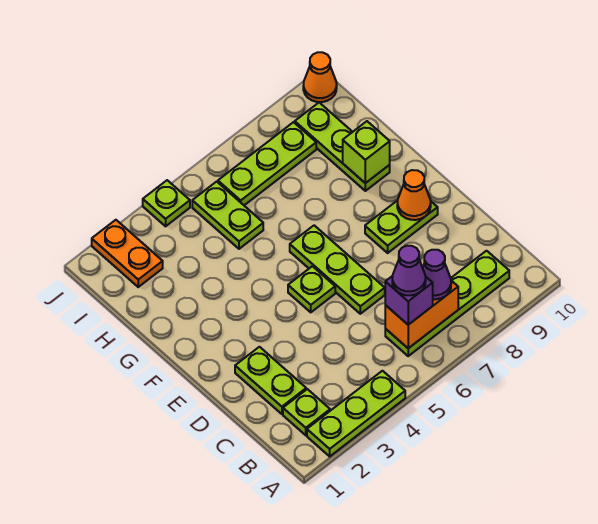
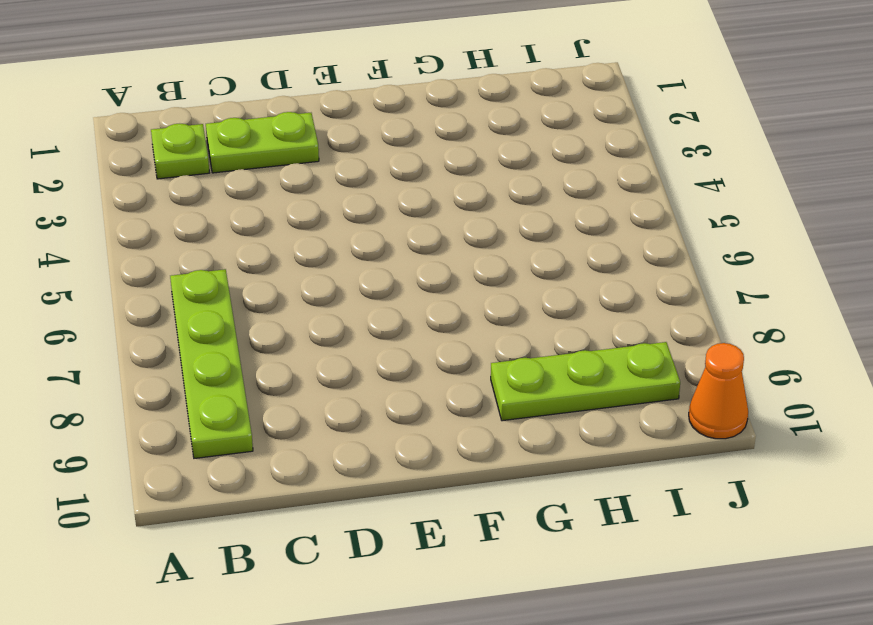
none -> lime 1x3 plate [307,371,405,456]
none -> lime 1x3 plate [290,225,385,314]
none -> lime 1x1 plate [288,266,335,312]

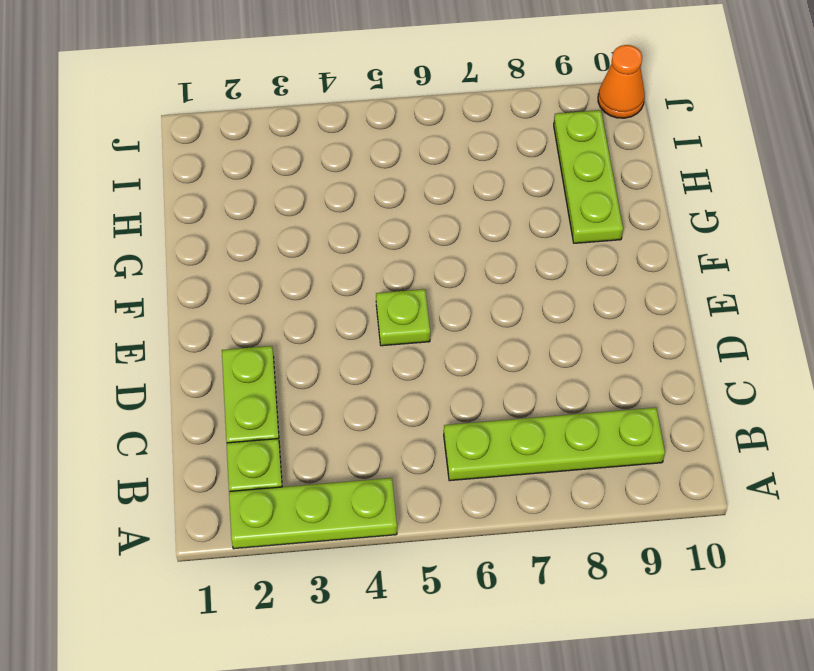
none -> lime 1x3 plate [290,225,385,314]
none -> lime 1x2 plate [365,200,438,253]
none -> lime 1x2 plate [192,182,263,249]

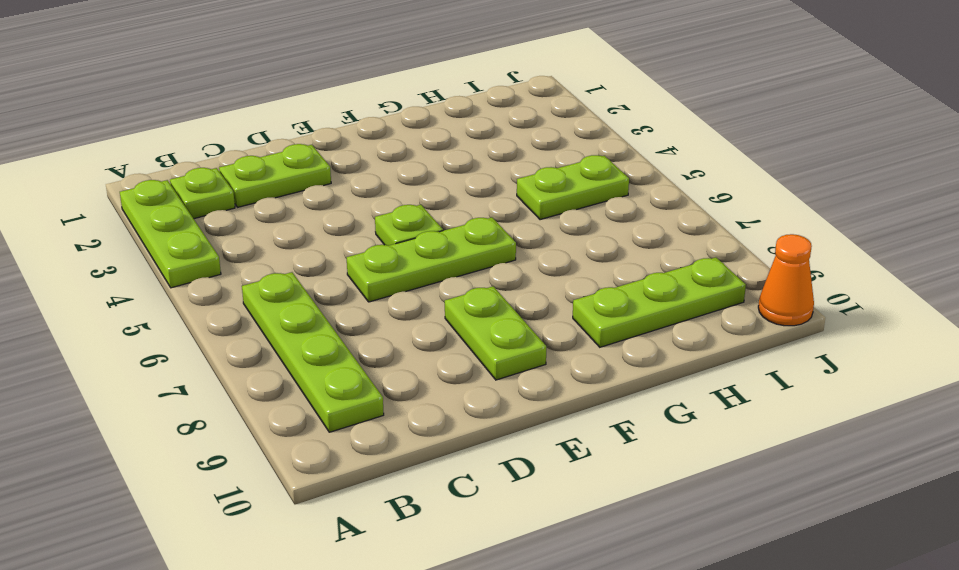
none -> orange 1x2 plate [92,220,163,287]
none -> lime 1x3 plate [218,122,316,205]
none -> lime 1x1 plate [143,180,190,226]

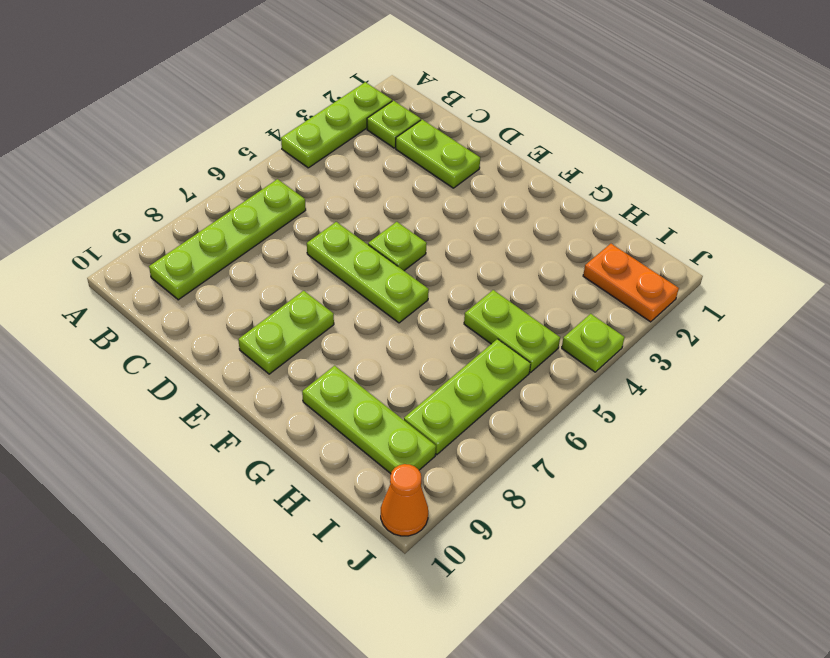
none -> orange 1x2 brick [385,281,458,348]
none -> orange 1x1 cone [397,170,431,220]
none -> lime 1x1 brick [343,121,390,183]

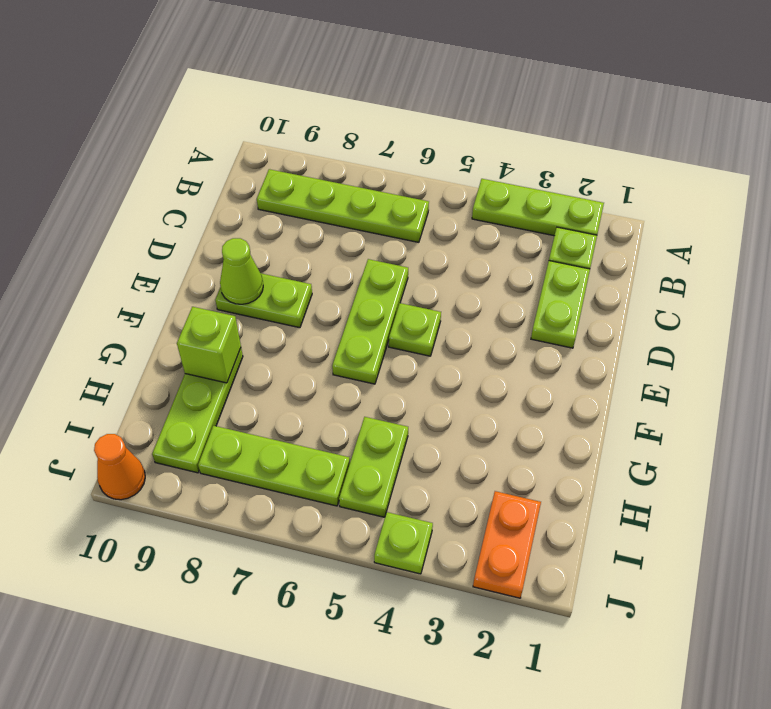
lime 1x1 cone [220,238,263,304] -> orange 1x1 cone [397,170,431,220]
none -> orange 1x2 brick [385,281,458,348]
none -> purple 1x1 brick [385,276,433,325]
none -> purple 1x1 cone [423,250,451,299]

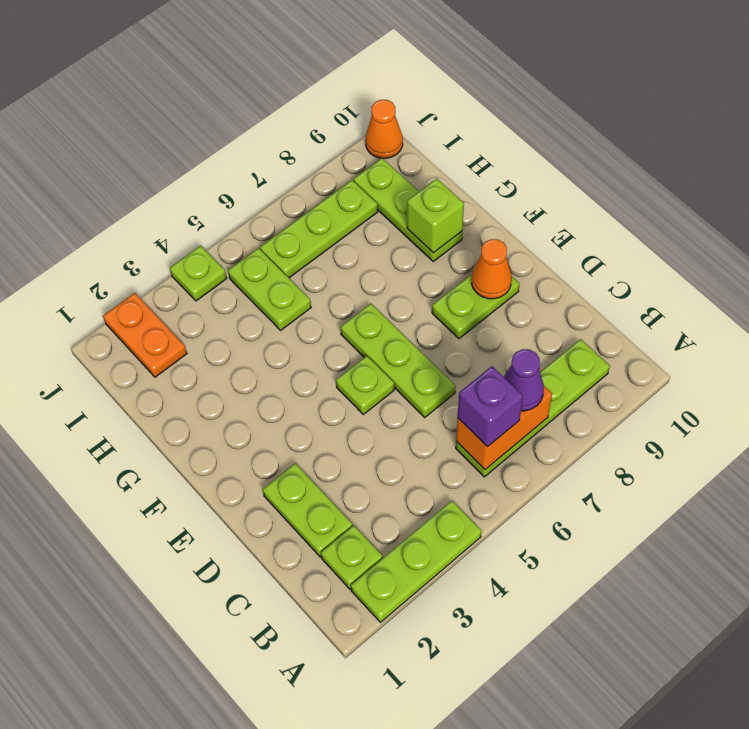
none -> purple 1x1 cone [392,246,426,295]

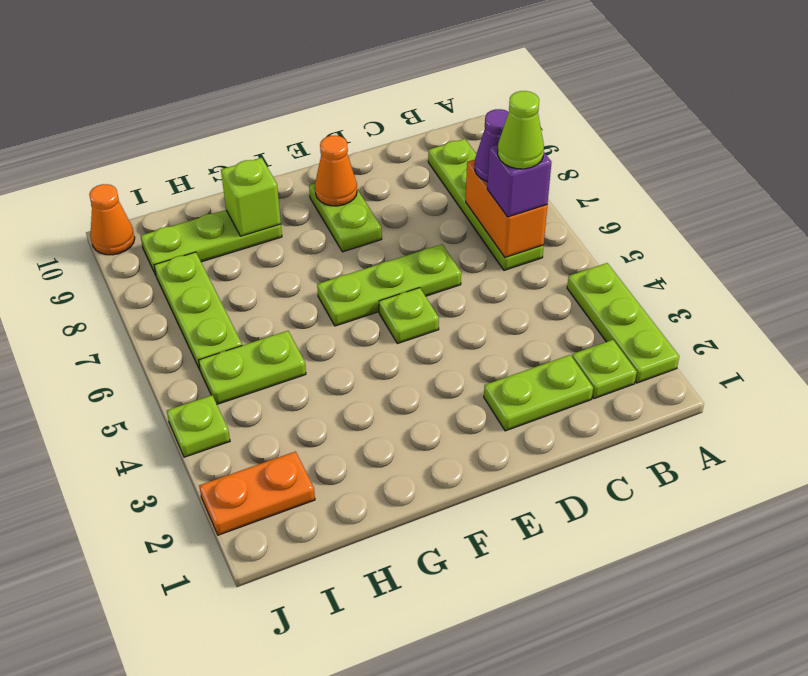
lime 1x1 cone [498,91,544,169] -> purple 1x1 cone [392,246,426,295]

